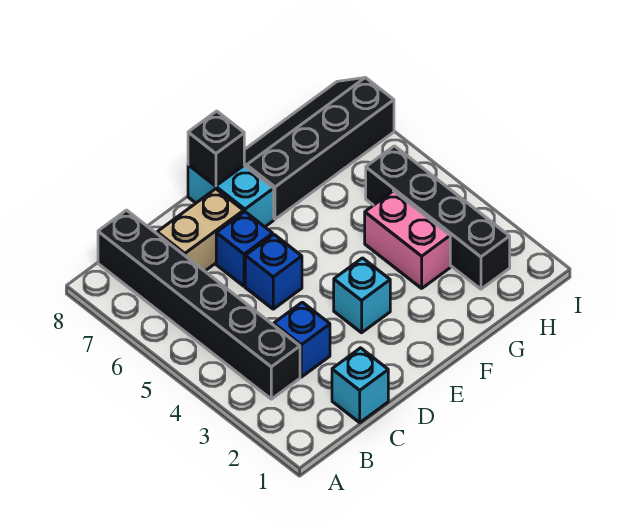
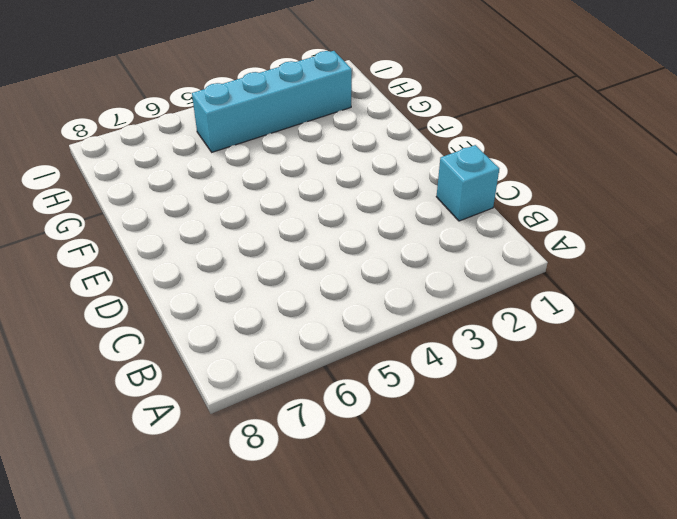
cyan 1x4 brick [192,51,352,152] -> black 1x4 brick [366,146,510,289]
none -> black 1x6 brick [98,210,300,399]
none -> blue 1x1 brick [274,302,330,377]
none -> tan 1x2 brick [157,189,244,271]

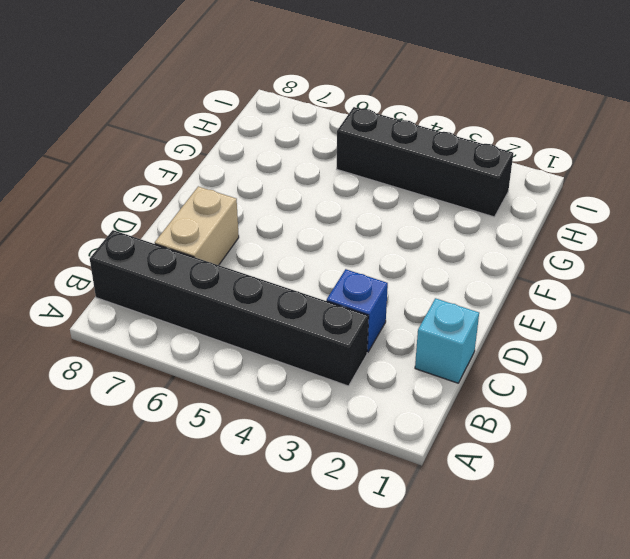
none -> blue 1x1 brick [245,235,302,309]
none -> blue 1x1 brick [216,212,273,286]
none -> cyan 1x1 brick [334,258,390,333]

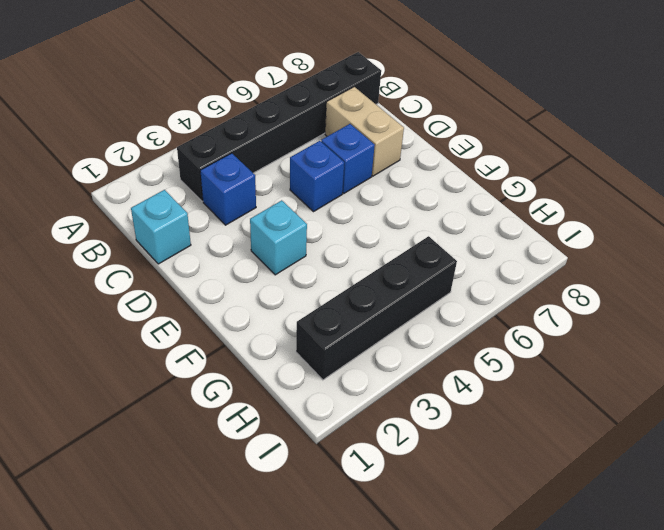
none -> cyan 1x2 brick [188,165,274,227]
none -> black 2x4 slope [244,77,394,219]
none -> pink 1x2 brick [365,191,450,288]

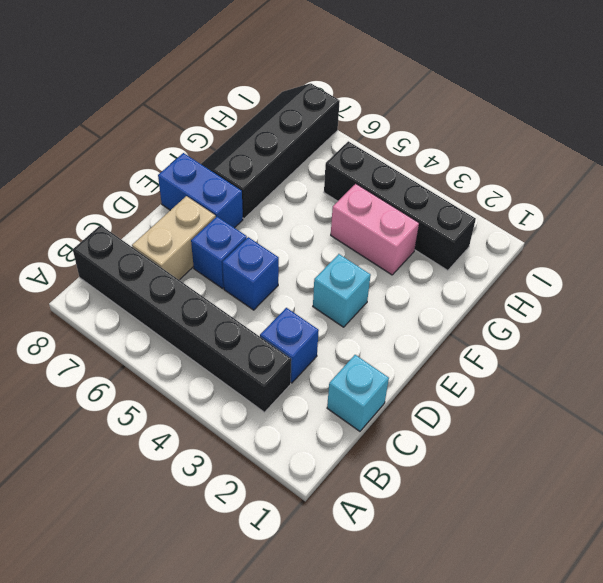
blue 1x2 brick [158,153,243,228] -> cyan 1x2 brick [188,165,274,227]
none -> black 1x1 brick [188,111,244,186]

